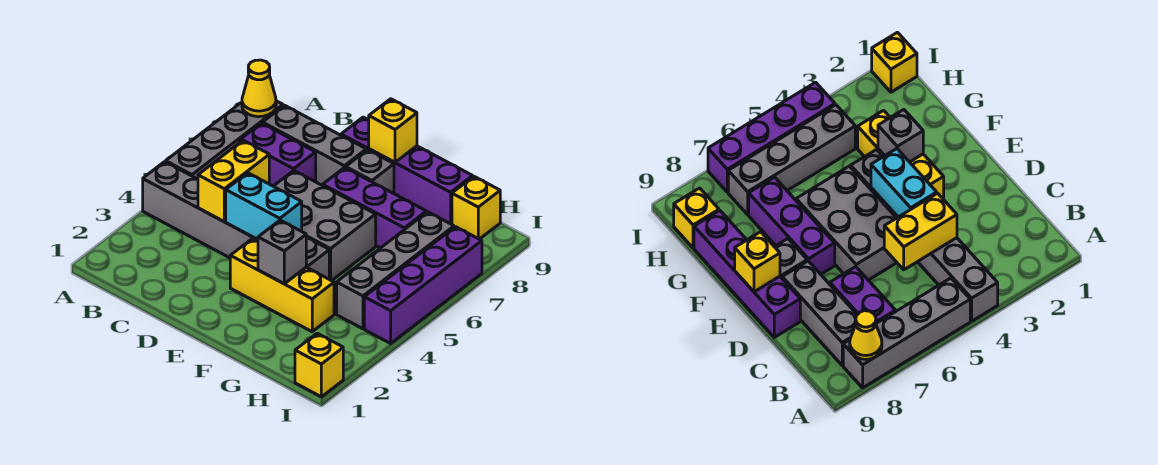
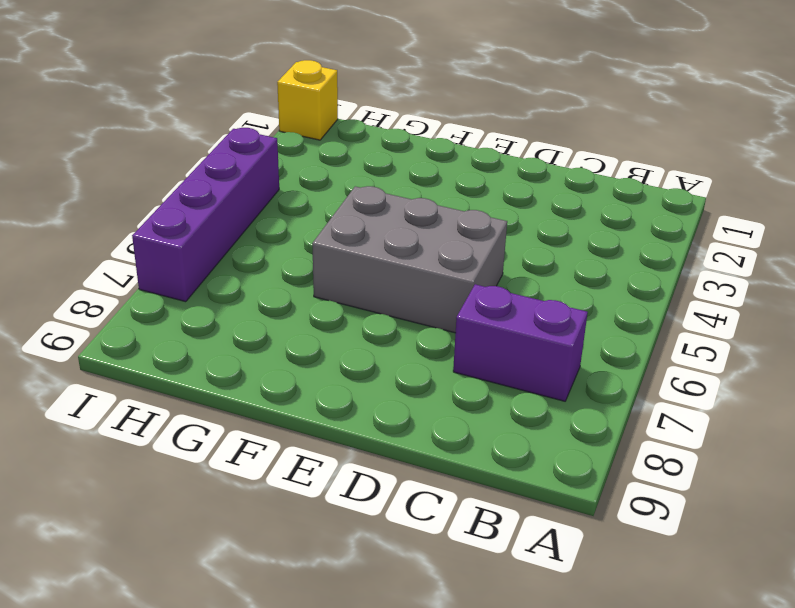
none -> grey 1x6 brick [143,162,329,279]
none -> grey 1x4 brick [166,101,283,179]
none -> grey 1x3 brick [263,105,366,186]

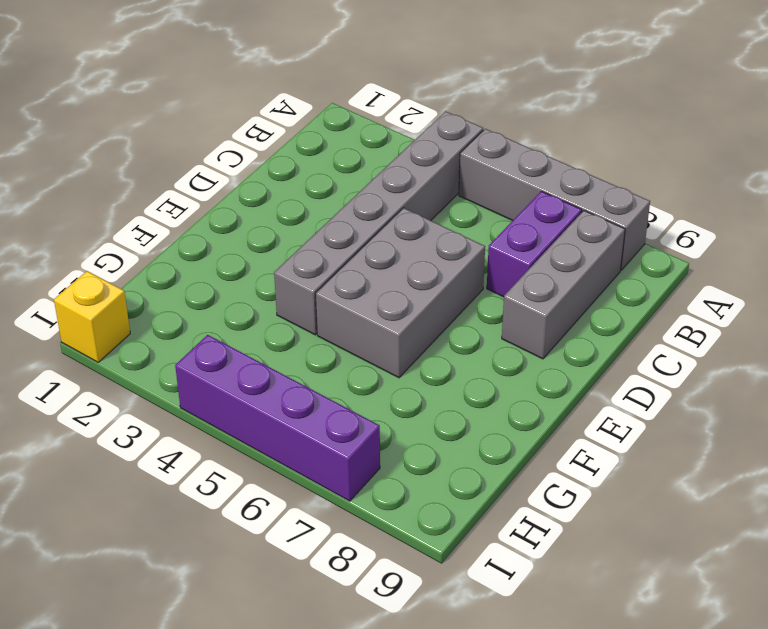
none -> purple 1x4 brick [341,117,473,224]
none -> yellow 1x3 brick [230,239,334,332]
none -> purple 1x3 brick [323,167,426,248]

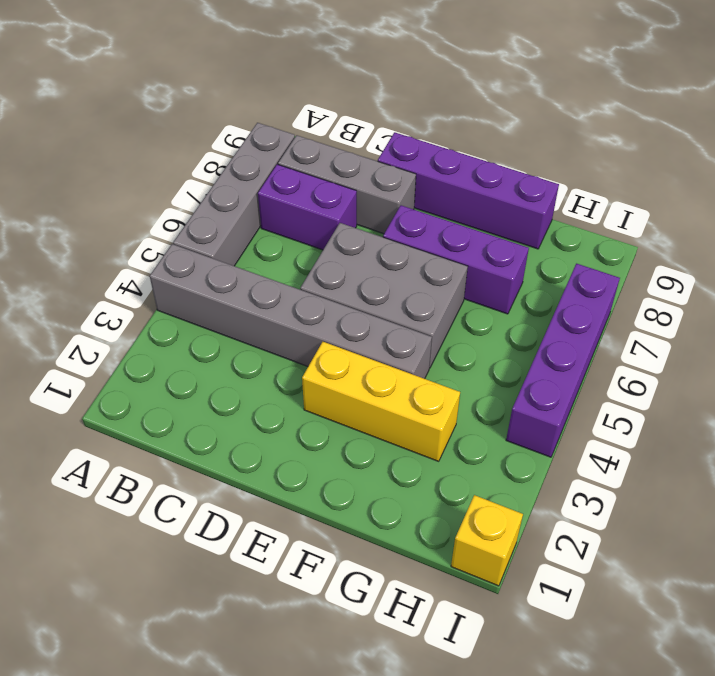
none -> grey 1x1 brick [346,150,394,193]
none -> grey 1x4 brick [337,212,454,329]
none -> yellow 1x1 brick [452,177,500,239]

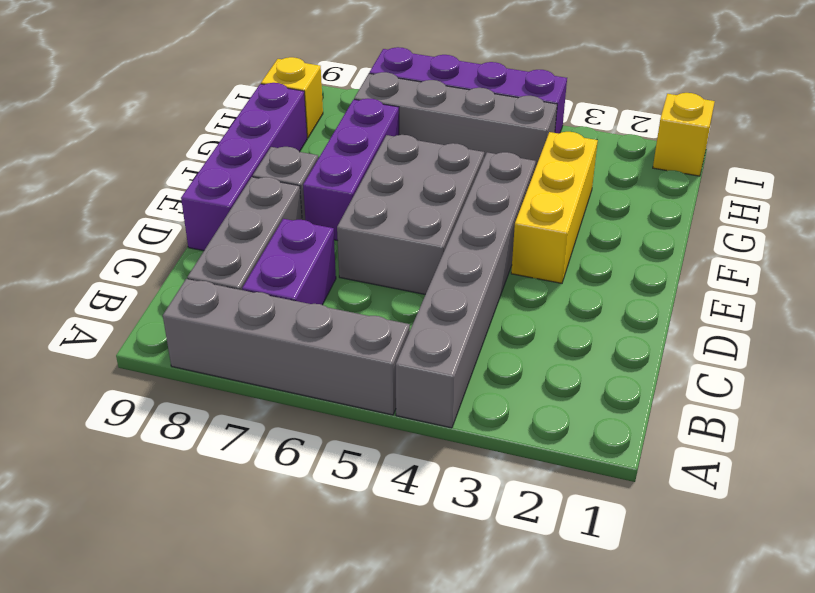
none -> yellow 1x1 cone [242,60,276,117]
none -> yellow 1x2 brick [198,140,269,221]
none -> cyan 1x2 brick [226,173,302,240]

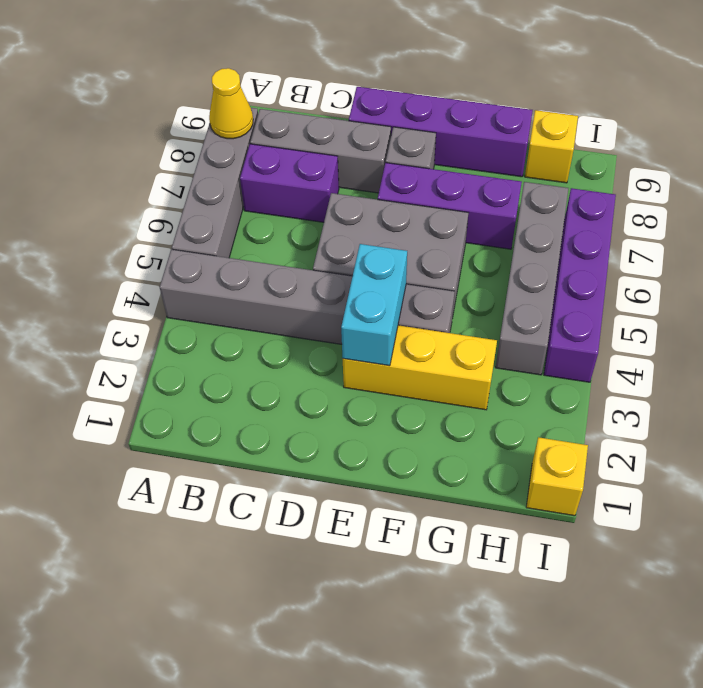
cyan 1x2 brick [341,244,407,366] -> cyan 1x2 brick turned to [226,173,302,240]
none -> yellow 1x2 brick [198,140,269,221]
none -> yellow 1x1 brick [369,99,417,162]
none -> grey 1x1 brick [258,220,306,284]

